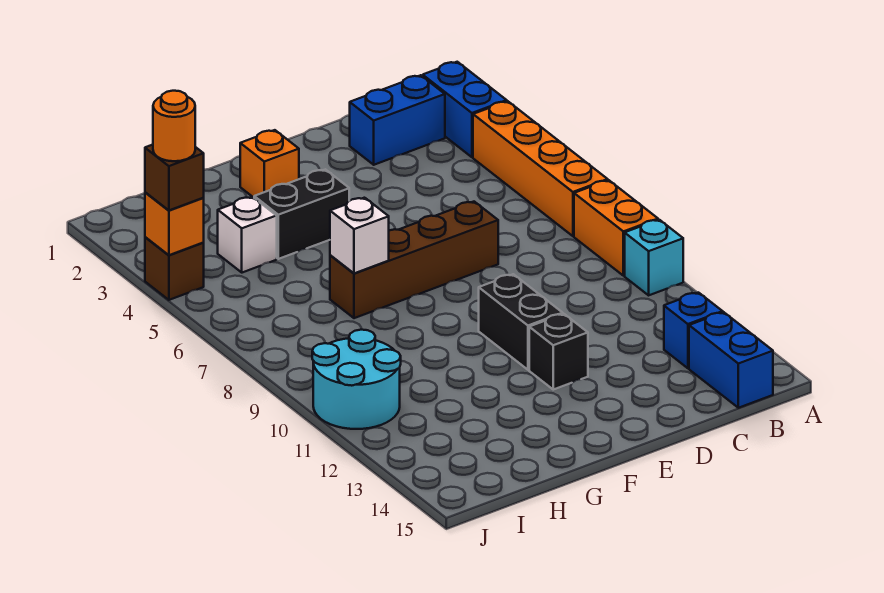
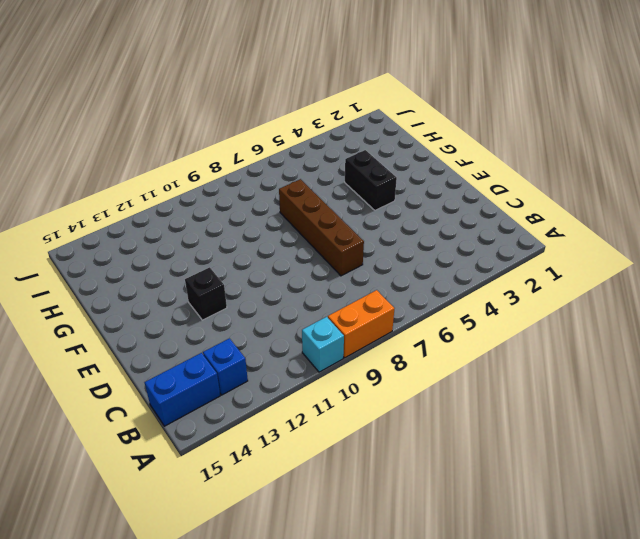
none -> blue 1x2 brick [423,62,507,157]
none -> orange 1x4 brick [473,101,608,236]
none -> blue 1x2 brick [350,75,445,165]

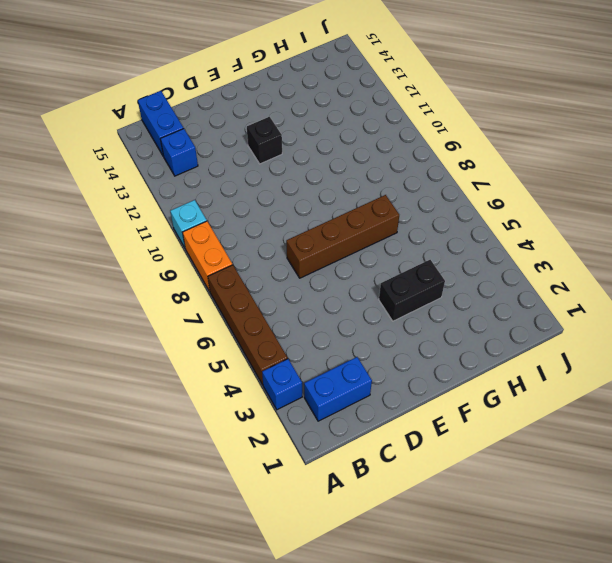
blue 1x1 brick [262,359,302,410] -> blue 1x2 brick [423,62,507,157]
brown 1x4 brick [208,265,288,385] -> orange 1x4 brick [473,101,608,236]
none -> black 1x2 brick [479,274,563,370]
none -> orange 1x1 brick [240,130,299,197]
none -> white 1x1 brick [218,197,277,273]

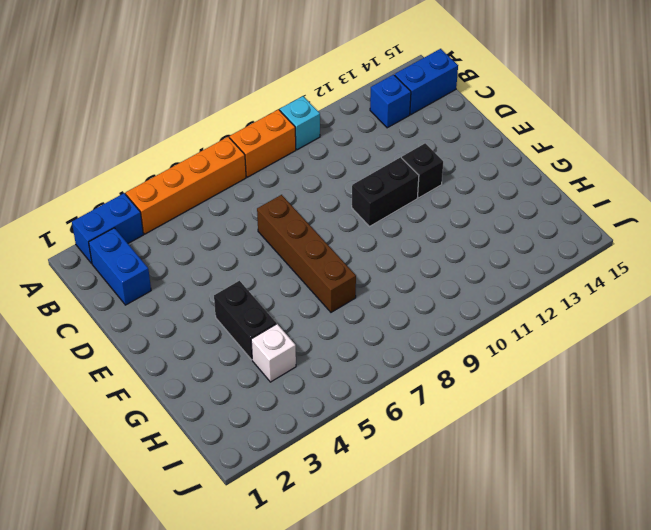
none -> orange 1x1 brick [240,130,299,197]
none -> cyan 2x2 round brick [312,330,401,429]
none -> brown 1x1 brick [145,237,204,300]

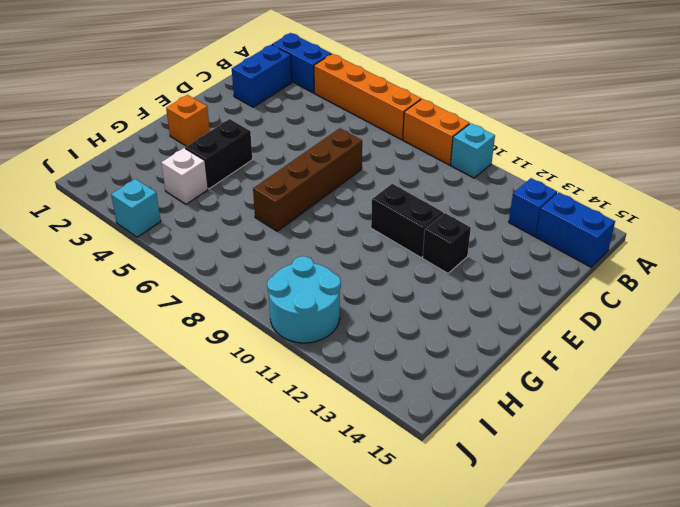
cyan 1x1 brick [111,179,161,237] -> brown 1x1 brick [145,237,204,300]
none -> white 1x1 brick [330,198,389,273]
none -> orange 1x1 brick [145,192,204,255]
none -> brown 1x1 brick [145,145,204,210]

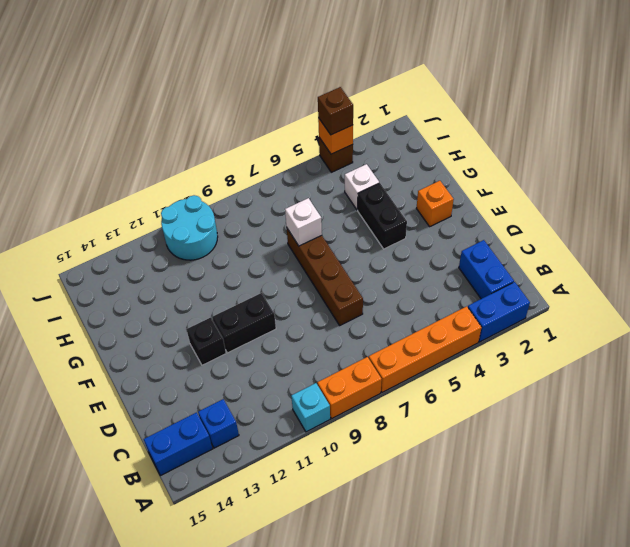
none -> orange 1x1 round brick [153,91,195,161]

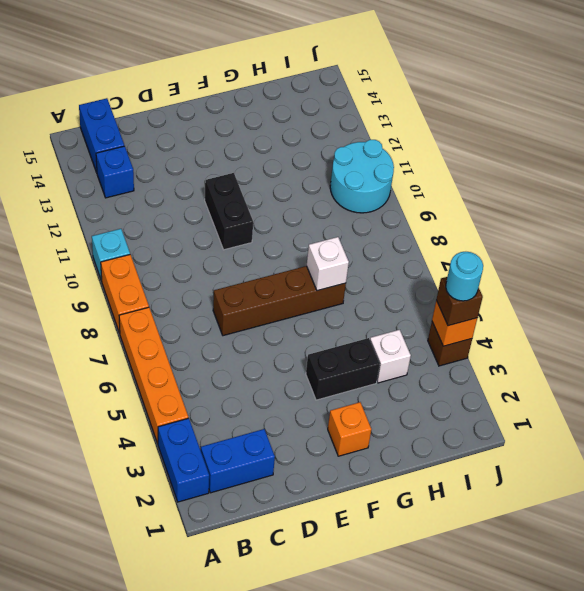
cyan 1x1 round brick [446,252,483,301] -> orange 1x1 round brick [153,91,195,161]
none -> black 1x1 brick [529,314,588,390]

